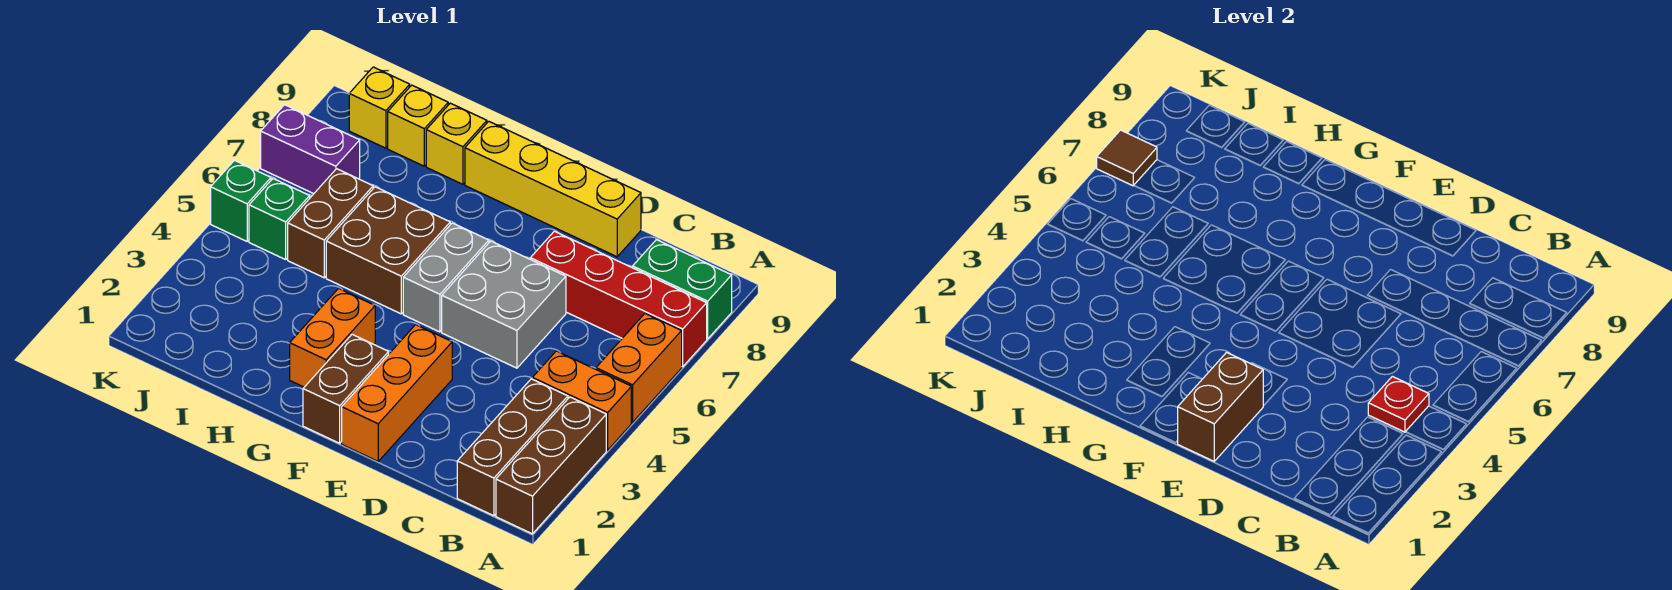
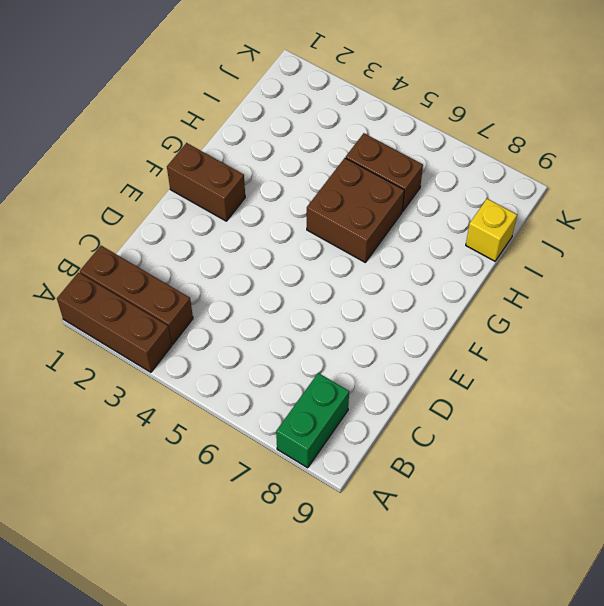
none -> orange 1x2 brick [532,351,631,450]
none -> orange 1x2 brick [596,314,682,422]
none -> red 1x4 brick [530,231,707,367]

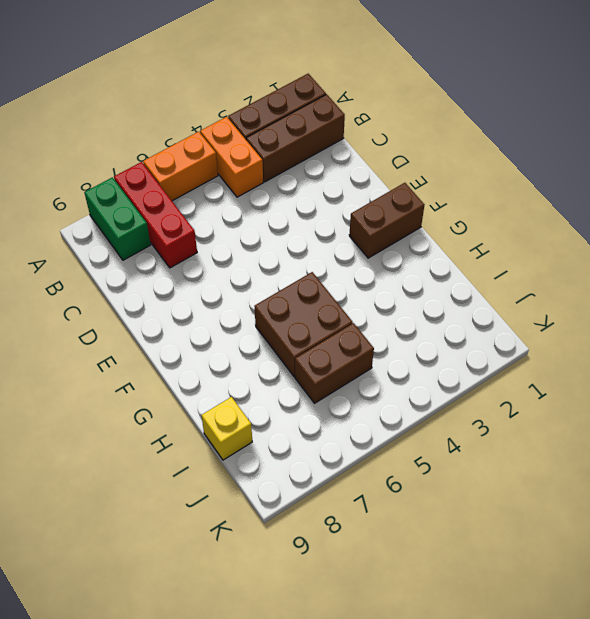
red 1x3 brick [114,162,197,268] -> red 1x4 brick [530,231,707,367]
none -> grey 2x2 brick [442,241,566,368]
none -> yellow 1x4 brick [465,121,641,257]
none -> orange 1x3 brick [342,325,452,461]

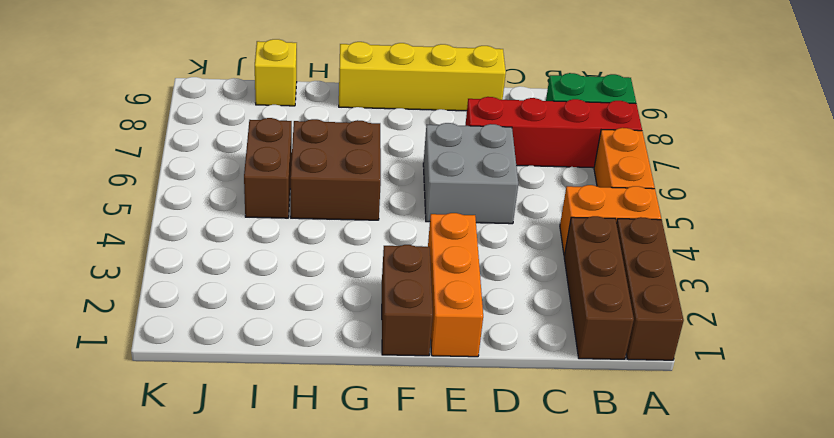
none -> grey 1x2 brick [403,223,489,332]
none -> orange 1x2 brick [290,288,375,387]
none -> yellow 1x1 brick [426,103,487,184]

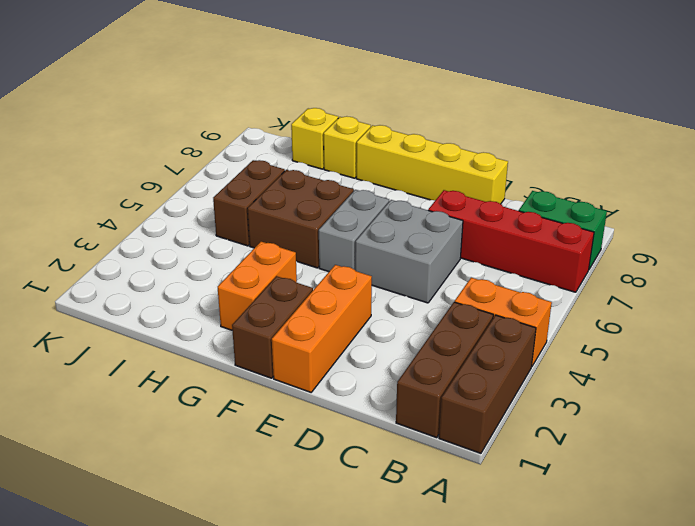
none -> orange 1x2 brick [596,314,682,422]
none -> green 1x1 brick [249,179,310,260]
none -> purple 1x2 brick [261,105,360,194]

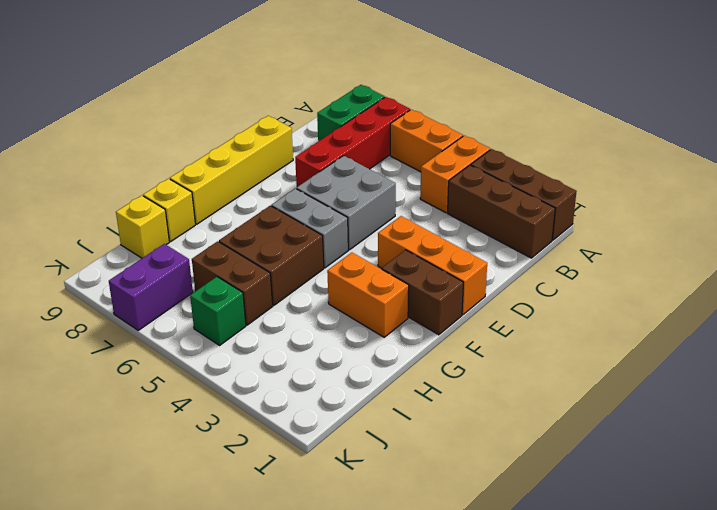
none -> yellow 1x1 brick [349,67,410,148]
none -> green 1x1 brick [211,160,271,241]
none -> red 1x1 plate [1368,376,1429,432]

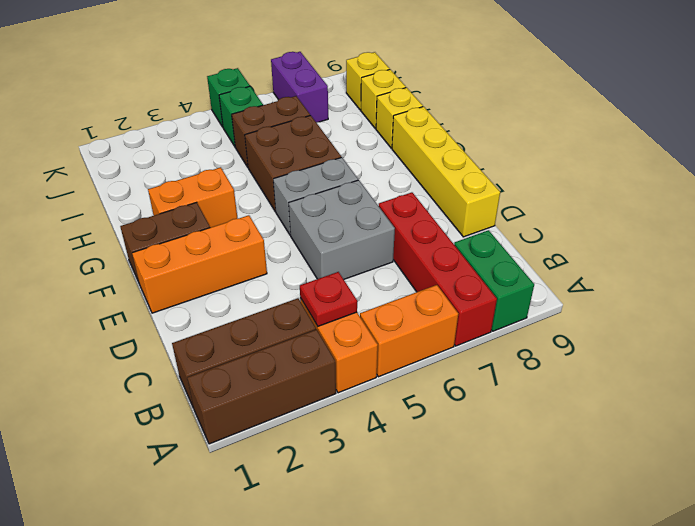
none -> brown 1x2 brick [1177,352,1263,461]
none -> brown 1x1 tile [1097,130,1157,186]

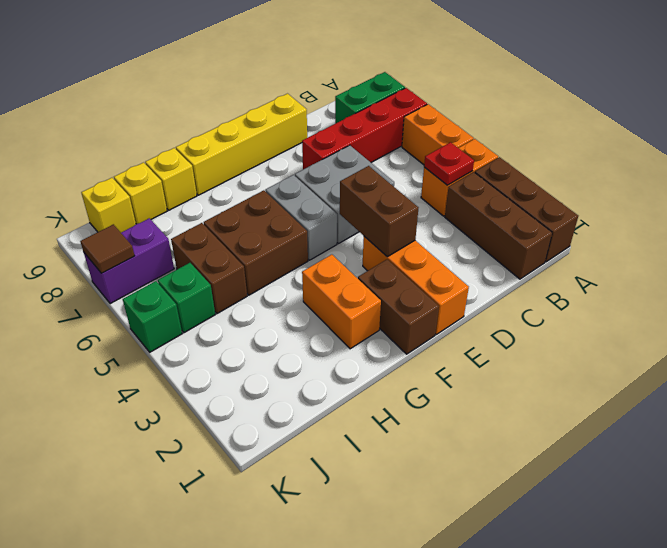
brown 1x2 brick [340,166,418,257] -> brown 1x2 brick moved to [1177,352,1263,461]

